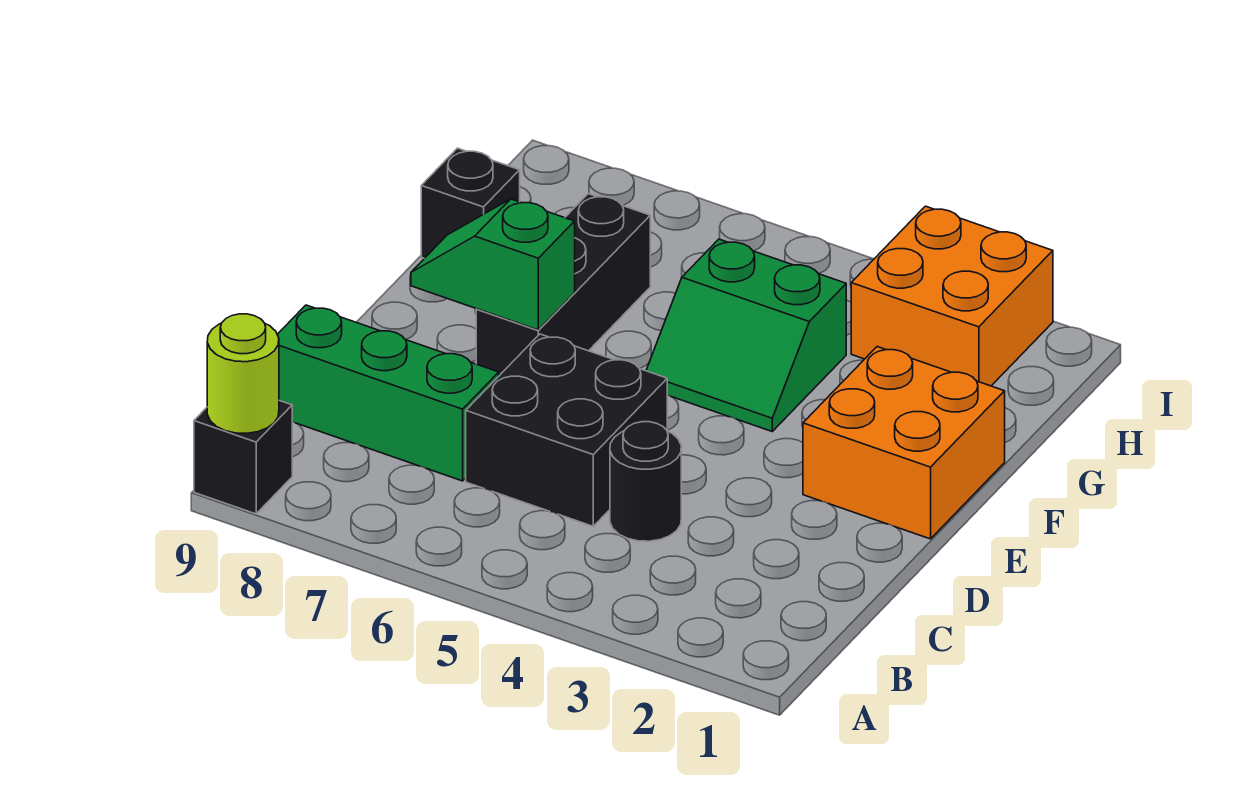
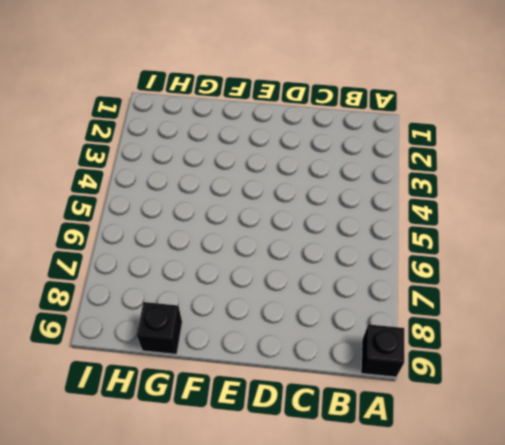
none -> black 1x1 round brick [610,422,681,541]
none -> black 2x2 brick [466,334,667,526]

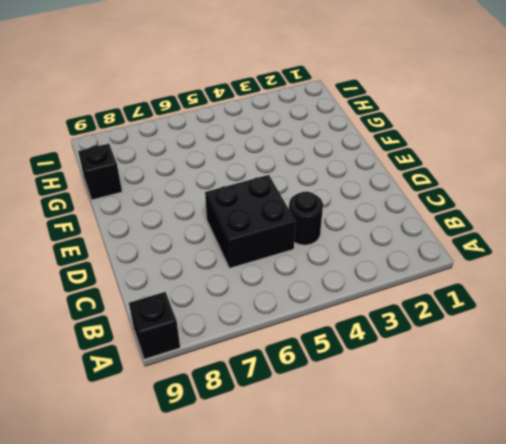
none -> green 1x3 brick [277,305,499,481]
none -> orange 2x2 brick [803,347,1005,539]

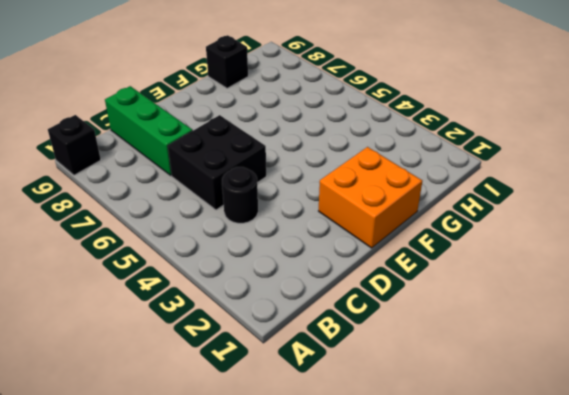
none -> black 1x3 brick [476,194,650,376]
none -> green 2x2 slope [646,239,846,431]

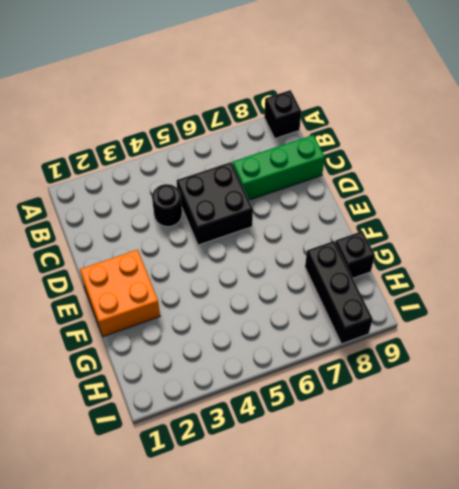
black 1x3 brick [305,241,373,344] -> black 1x3 brick moved to [476,194,650,376]
none -> green 2x2 slope [646,239,846,431]
none -> orange 2x2 brick [851,206,1053,386]

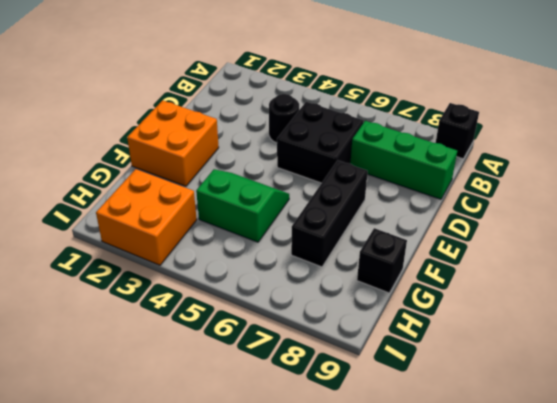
none -> lime 1x1 round brick [207,314,279,433]
none -> green 1x2 slope [411,199,575,330]

